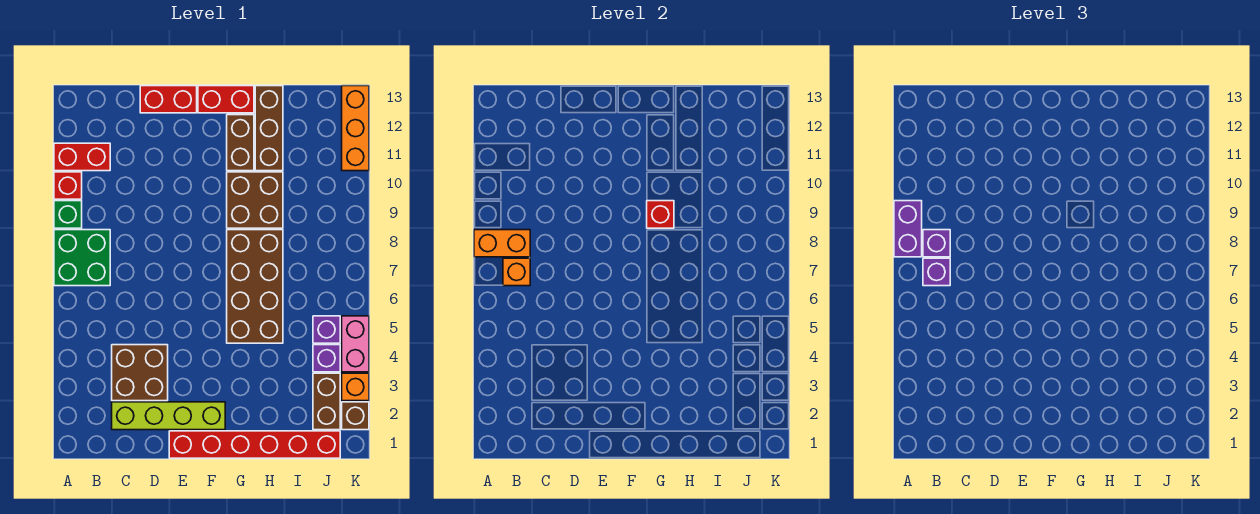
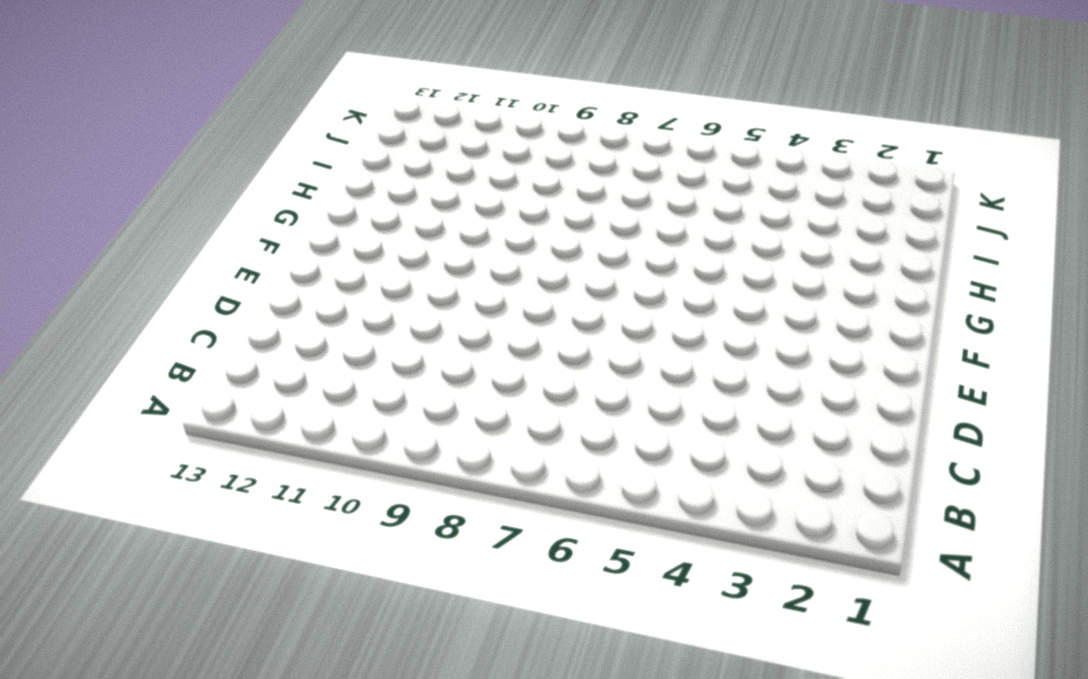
none -> green 2x2 brick [54,230,110,286]
none -> green 1x1 brick [54,201,82,228]
none -> red 1x1 brick [54,172,82,199]

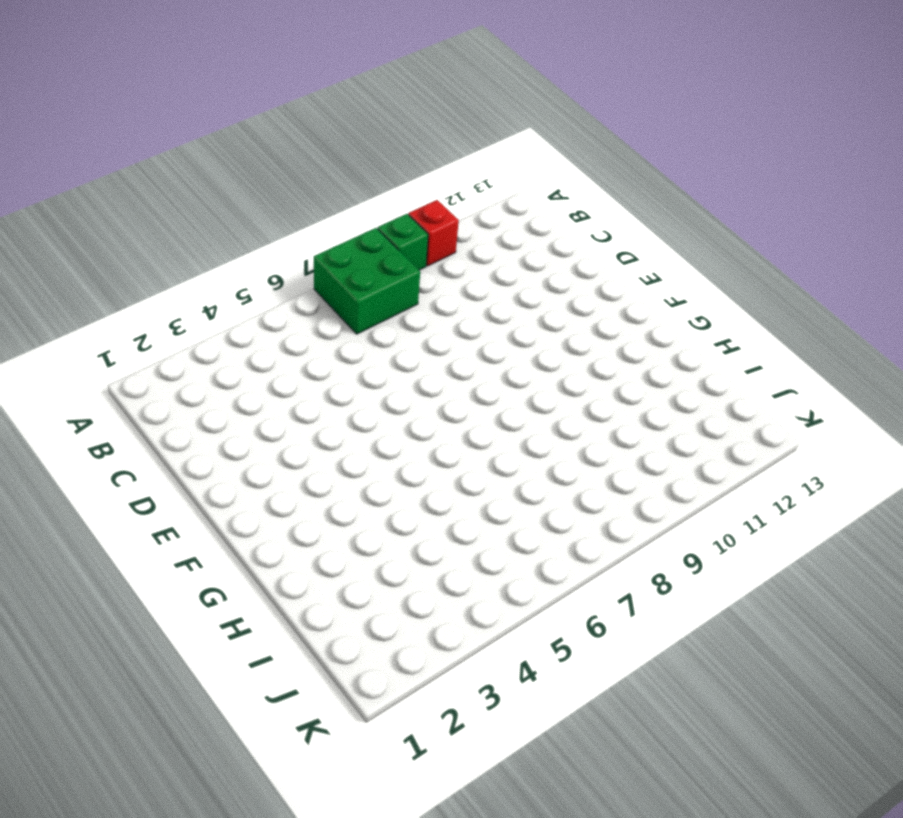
none -> red 1x2 brick [54,143,110,171]
none -> lime 1x4 brick [112,402,225,430]
none -> brown 2x2 brick [112,345,168,401]

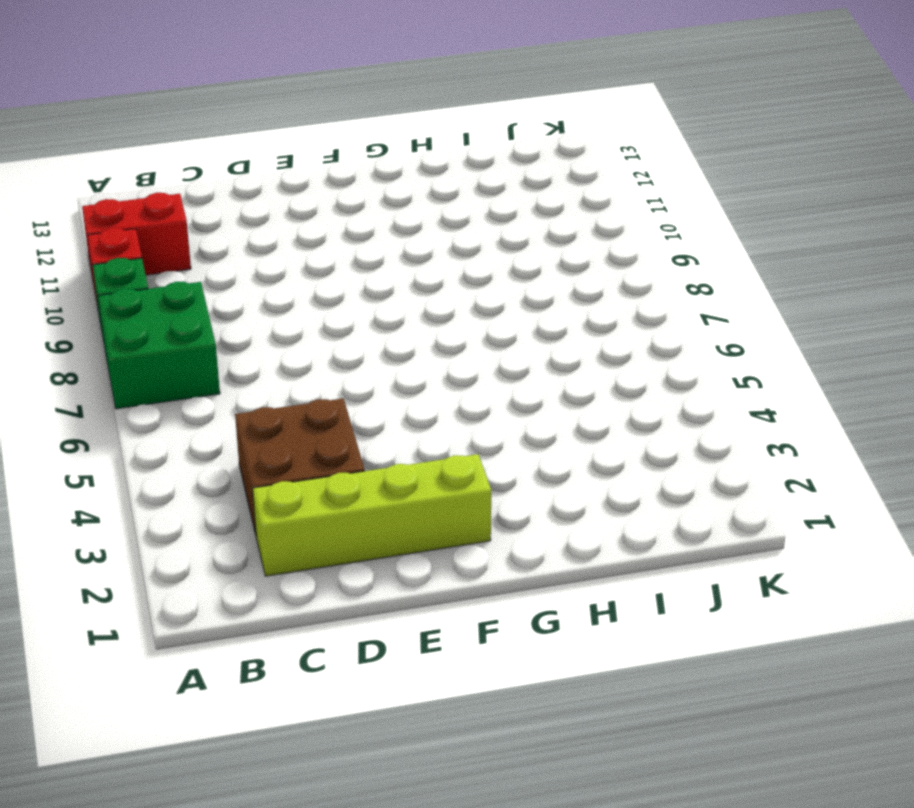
none -> red 1x2 brick [140,86,197,113]
none -> red 1x6 brick [169,431,340,458]
none -> red 1x2 brick [198,86,254,113]

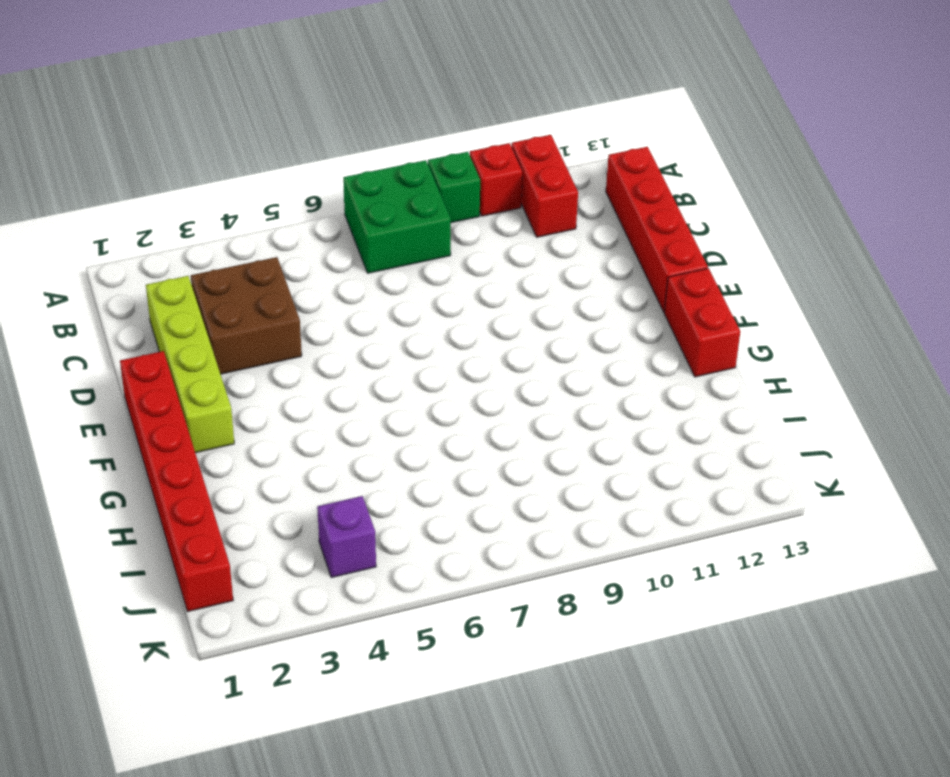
red 1x4 brick [606,147,708,312] -> red 1x2 brick [140,86,197,113]
none -> brown 2x4 brick [227,230,283,343]
none -> brown 2x2 brick [227,172,283,228]
none -> brown 1x2 brick [227,115,254,171]

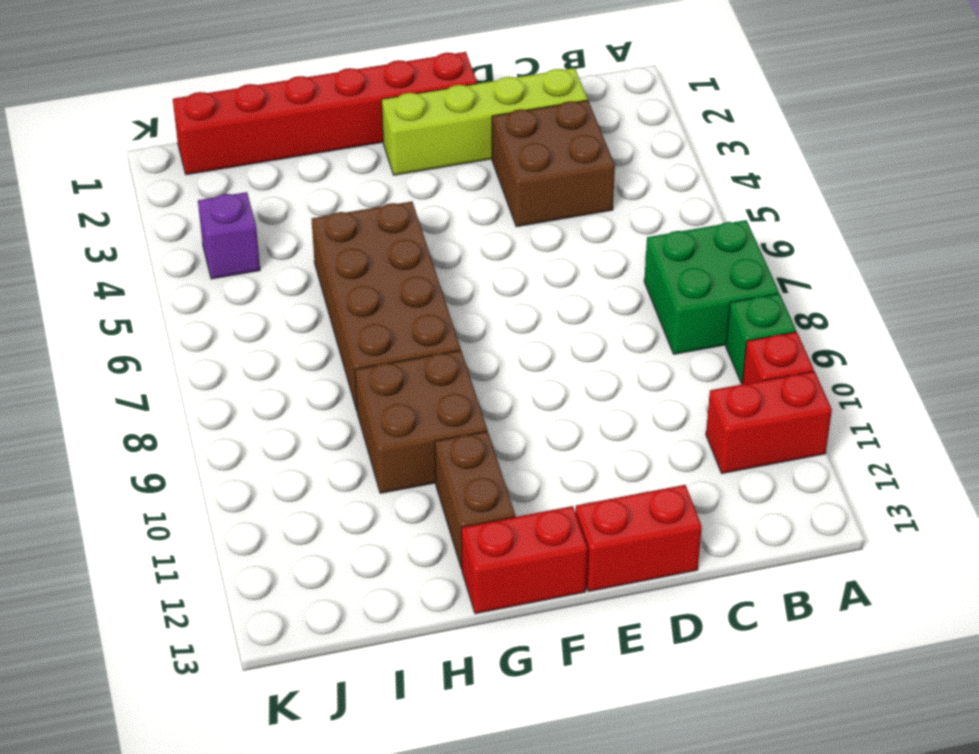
none -> brown 1x3 brick [255,86,283,171]
none -> brown 1x2 brick [313,373,340,430]
none -> purple 1x1 brick [313,316,340,343]

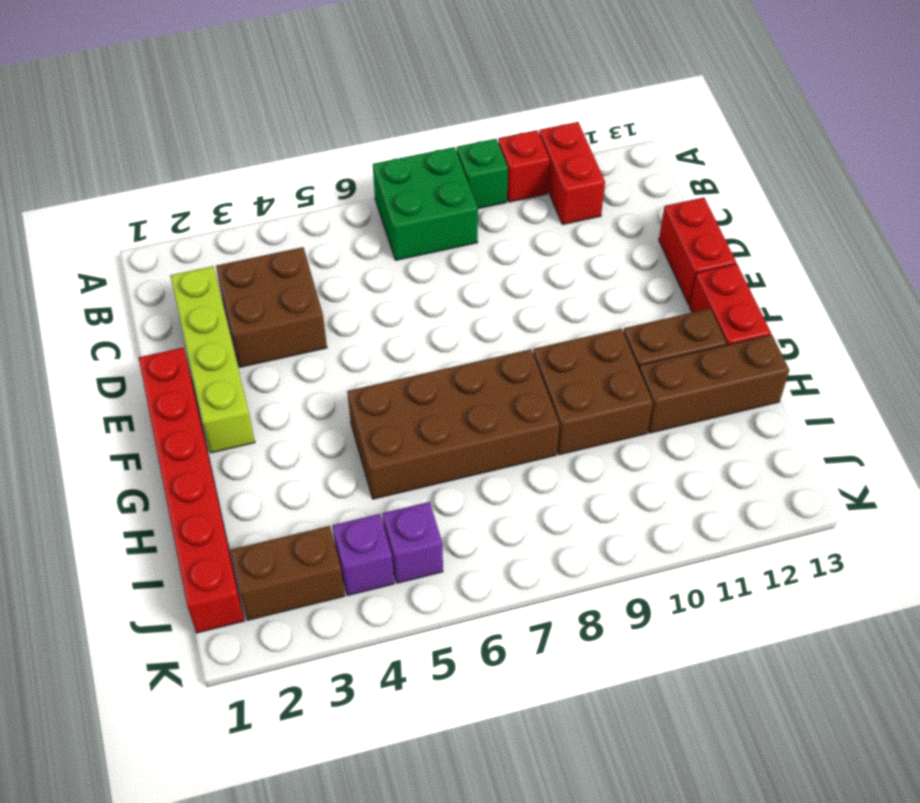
none -> brown 1x1 brick [342,402,369,430]
none -> orange 1x1 brick [342,373,369,401]
none -> pink 1x2 brick [342,316,369,372]

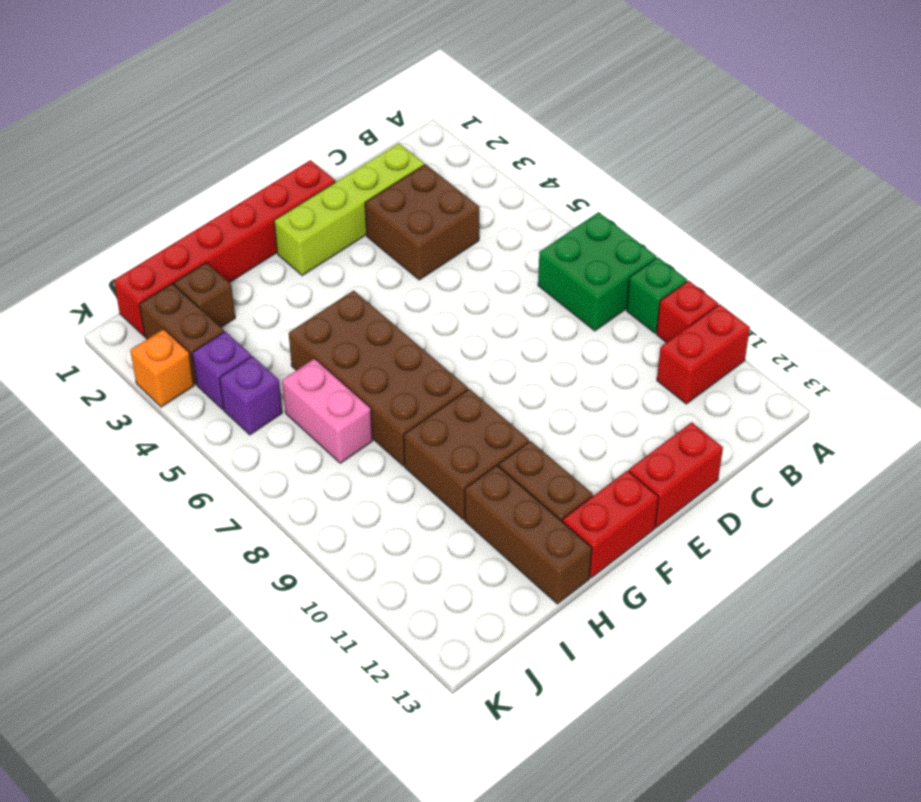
brown 1x1 brick [174,263,235,327] -> brown 1x1 brick moved to [342,402,369,430]
pink 1x2 brick [282,359,373,463] -> pink 1x2 brick moved to [342,316,369,372]
none -> orange 1x3 brick [342,86,369,171]
none -> orange 1x2 brick [474,230,530,257]
none -> orange 1x1 brick [503,258,530,286]

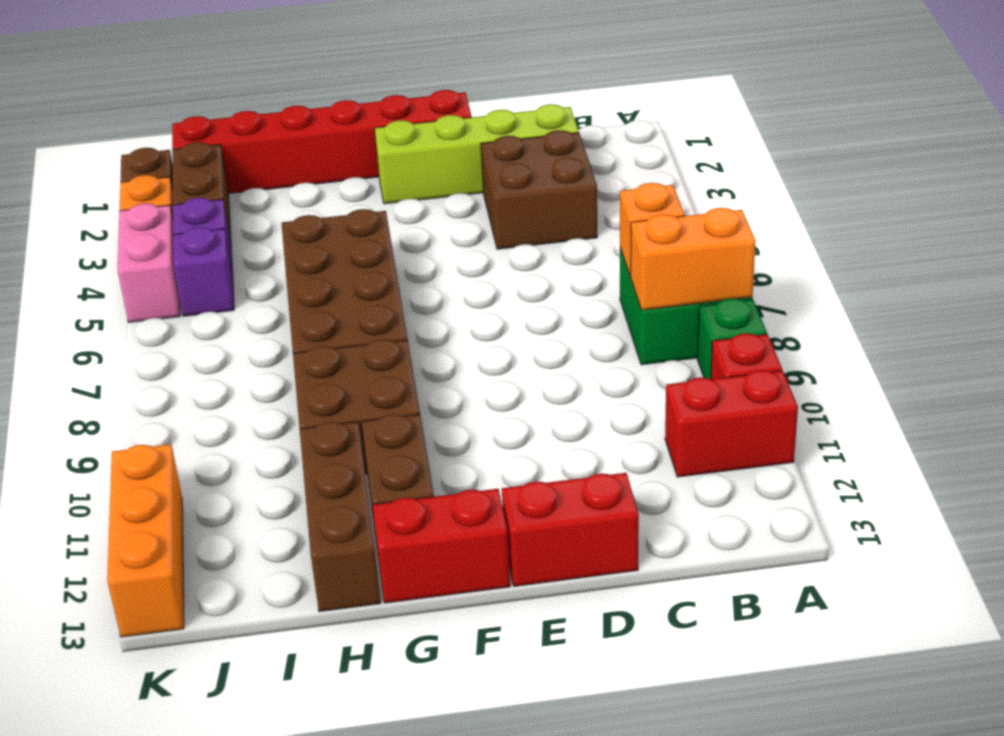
none -> red 1x1 brick [647,201,674,228]
none -> purple 1x2 brick [894,201,922,257]
none -> purple 1x1 brick [923,258,950,286]

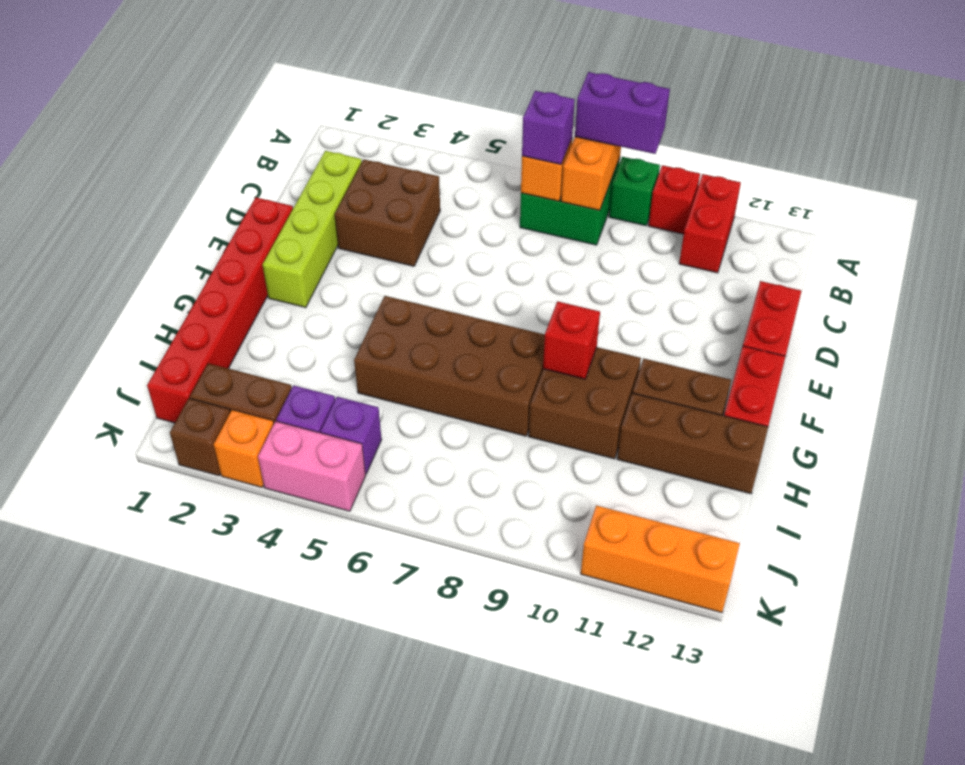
none -> purple 1x1 brick [923,230,950,257]

